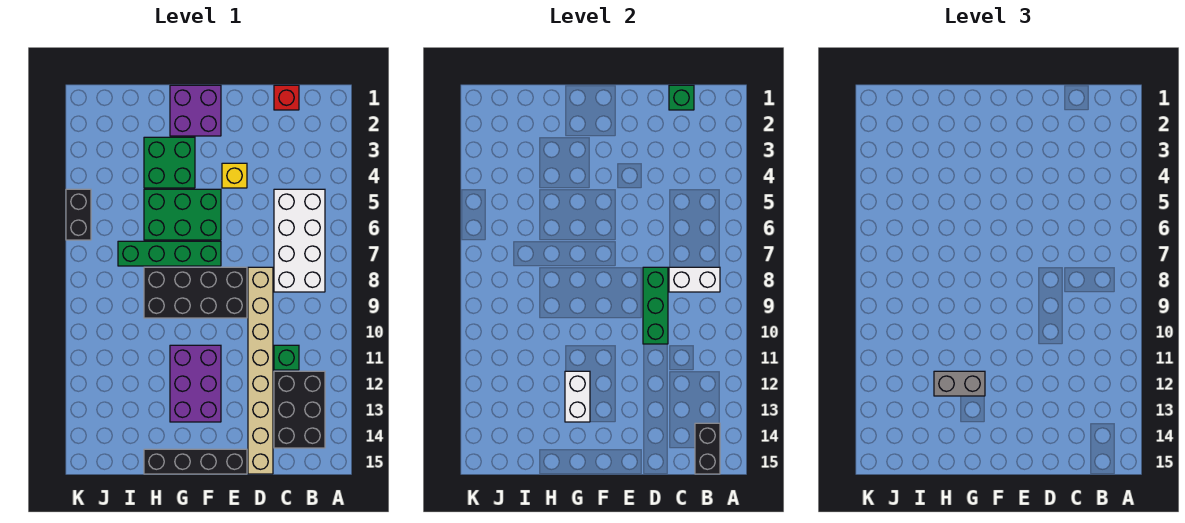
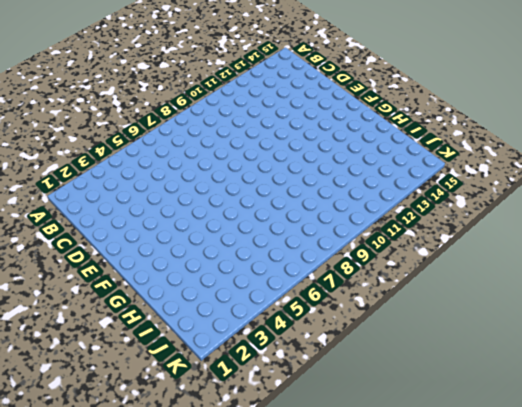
none -> white 2x4 brick [274,189,325,292]
none -> black 2x3 brick [274,371,325,448]
none -> red 1x1 brick [274,85,299,110]

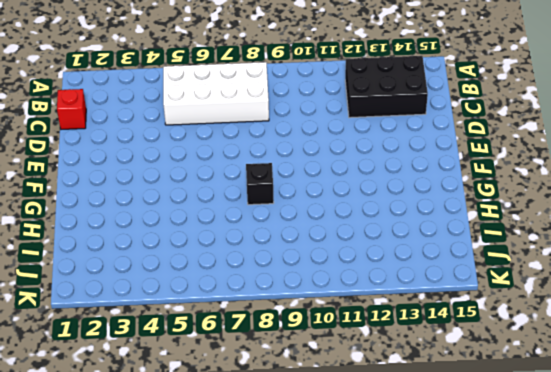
black 1x1 brick [246,163,274,205] -> black 2x4 brick [144,267,247,318]
none -> green 1x1 brick [274,345,299,370]
none -> tan 1x8 brick [248,267,273,474]
none -> yellow 1x1 brick [222,163,247,188]

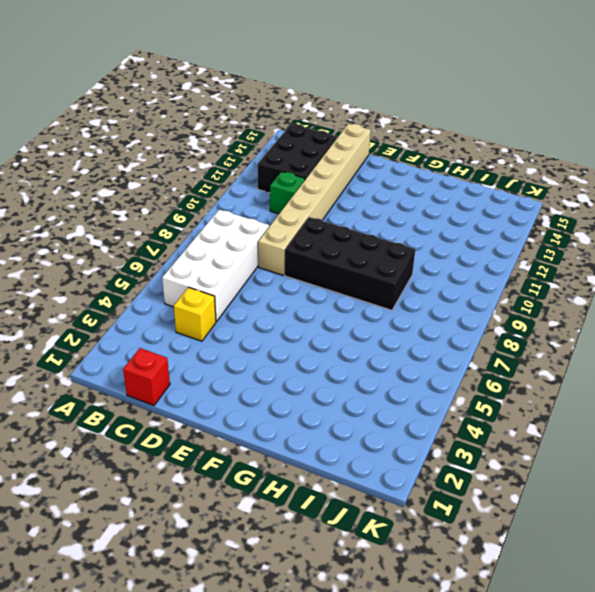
yellow 1x1 brick [174,287,216,341] -> yellow 1x1 brick moved to [222,163,247,188]
none -> black 1x4 brick [144,449,247,474]
none -> purple 2x2 brick [170,85,221,136]
none -> green 2x3 brick [144,189,221,240]

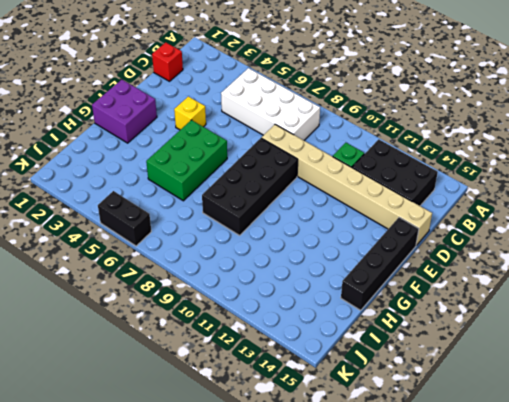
none -> green 1x4 brick [118,241,221,266]
none -> purple 2x3 brick [170,345,221,422]
none -> green 2x2 brick [144,137,195,188]

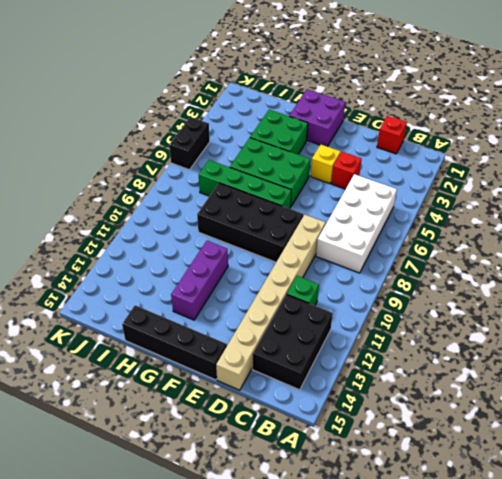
red 1x1 brick [331,152,362,189] -> none
purple 1x3 brick [171,241,228,320] -> purple 2x3 brick [170,345,221,422]
none -> white 1x2 brick [669,267,720,292]
none -> black 1x2 brick [695,423,720,474]
none -> green 1x1 brick [669,85,694,110]

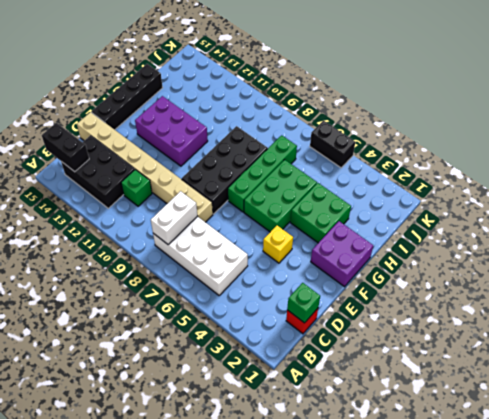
none -> green 1x3 brick [643,267,668,344]
none -> white 1x2 brick [565,371,590,422]
none -> grey 1x2 brick [934,371,985,396]

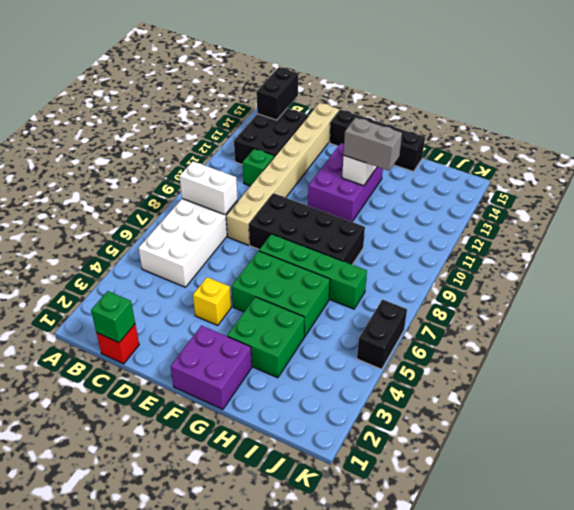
none -> green 1x3 brick [643,267,668,344]

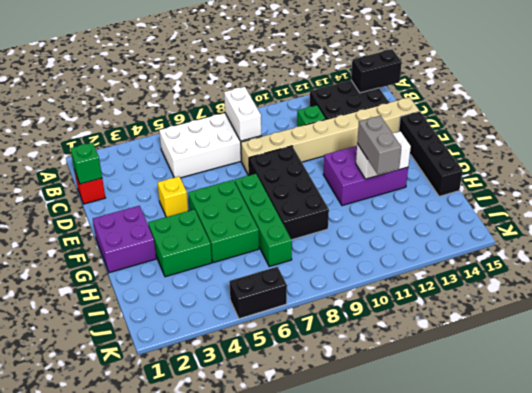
none -> green 1x3 brick [643,267,668,344]

